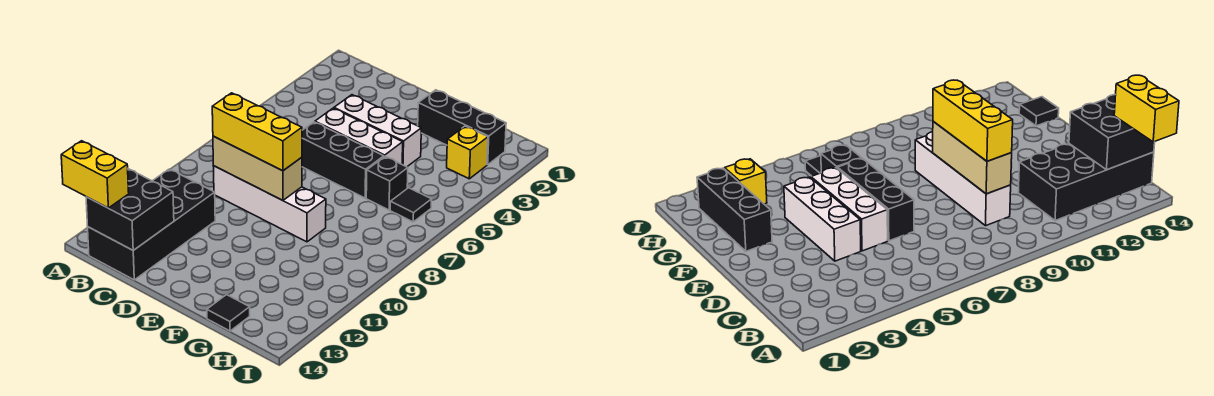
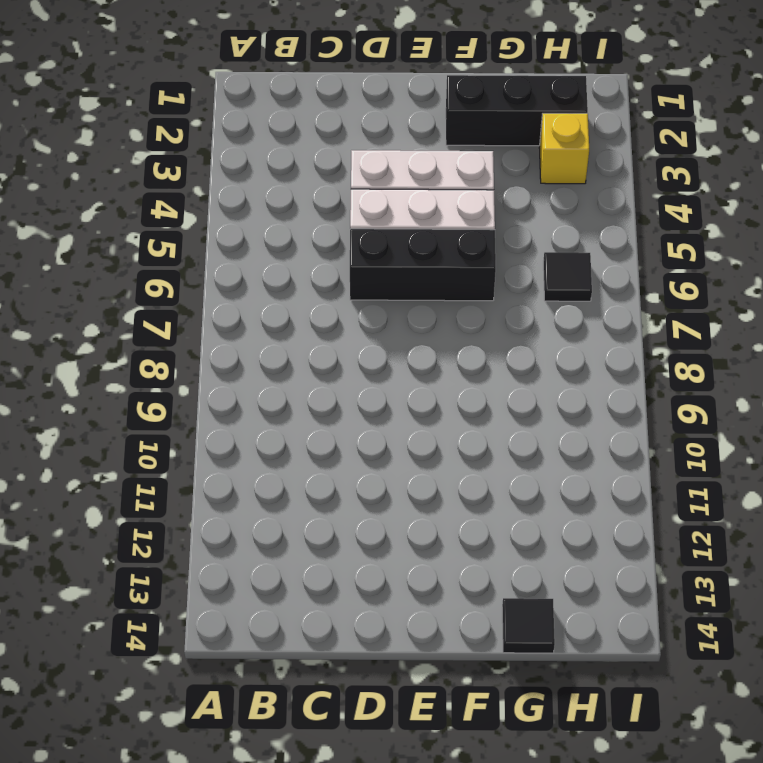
none -> black 2x4 brick [88,169,215,280]
none -> white 1x4 brick [213,166,326,242]
none -> black 1x1 brick [366,157,408,210]

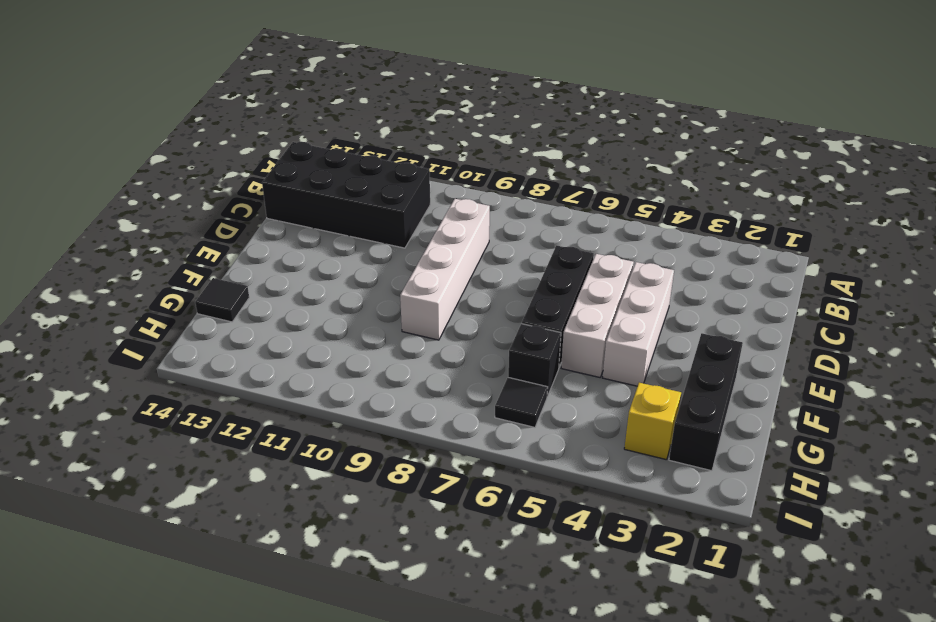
none -> black 2x2 brick [86,169,174,250]
none -> tan 1x3 brick [213,136,302,200]
none -> yellow 1x2 brick [61,141,129,208]

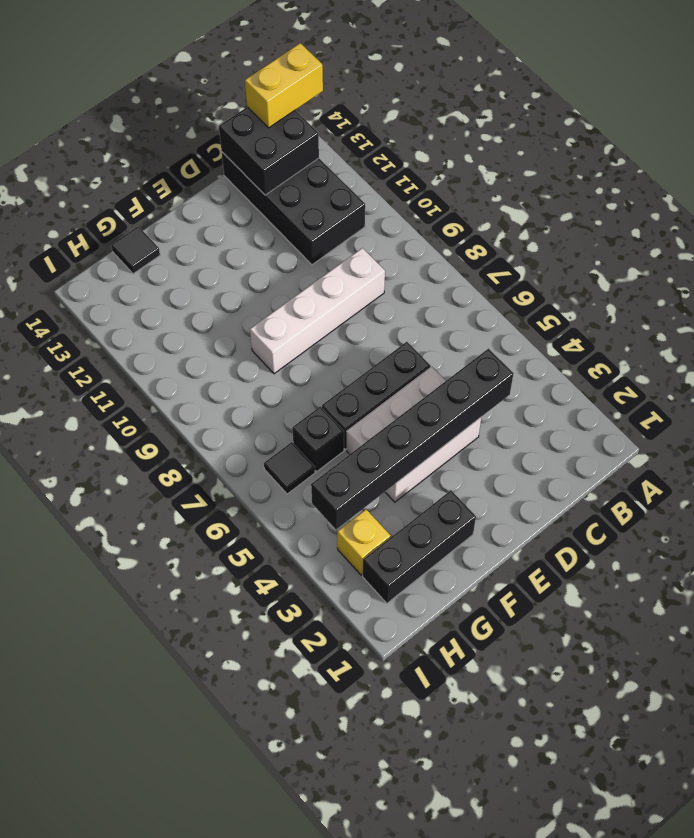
black 1x6 brick [311,349,514,530] -> none
none -> tan 1x3 brick [213,136,302,200]
none -> yellow 1x3 brick [212,93,302,171]

